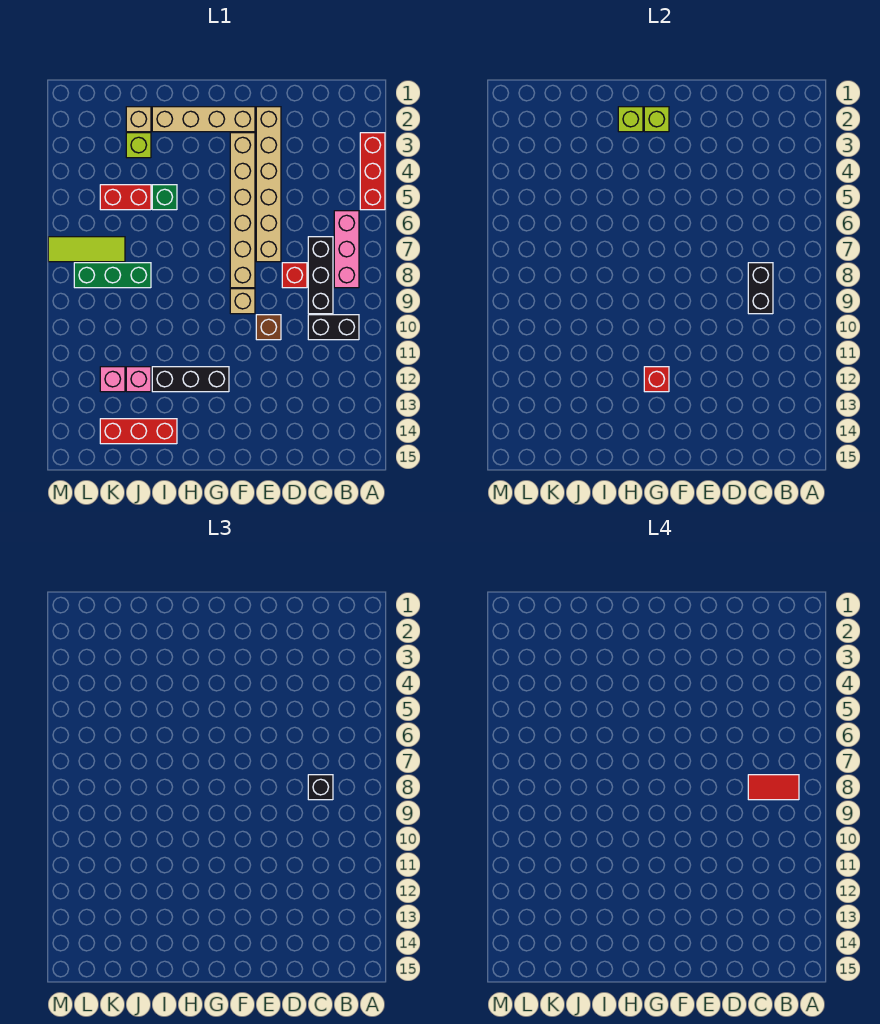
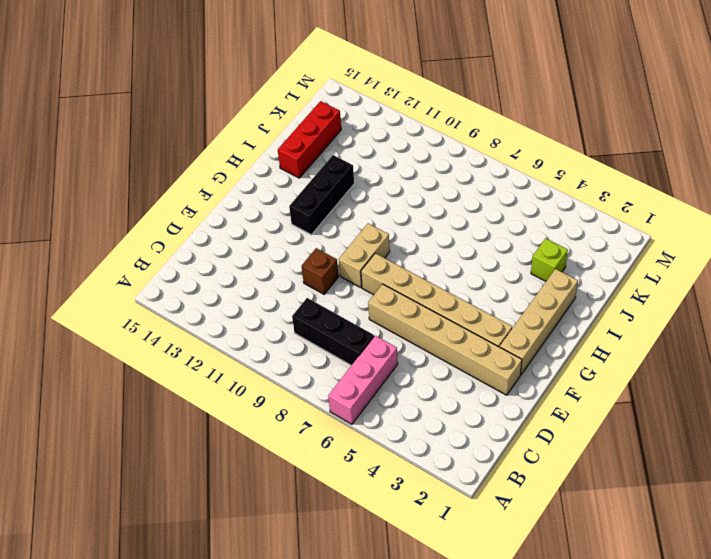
pink 1x3 brick [328,336,398,424] -> pink 1x3 brick turned to [334,211,359,288]
tan 1x2 brick [339,223,390,288] -> tan 1x1 brick [230,289,255,314]
none -> red 1x3 brick [360,133,385,210]
none -> black 1x2 brick [308,315,359,340]
none -> red 1x1 brick [282,263,307,288]

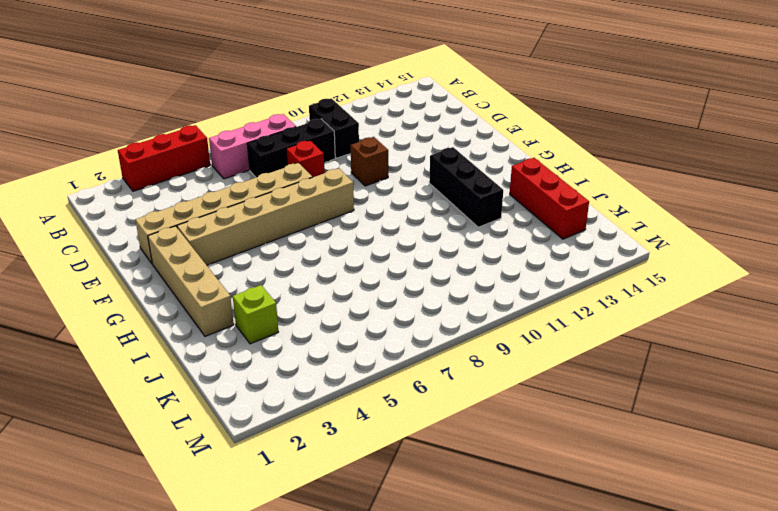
none -> tan 1x1 brick [230,289,255,314]
none -> green 1x1 brick [152,185,177,210]
none -> tan 1x1 brick [126,107,151,132]

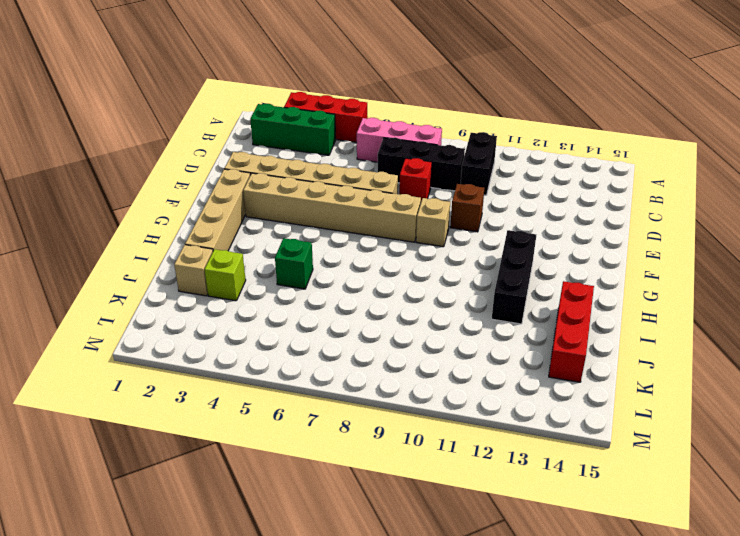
green 1x3 brick [250,104,336,155] -> green 1x3 brick turned to [74,263,151,288]
none -> red 1x2 brick [100,185,151,210]
none -> pink 1x1 brick [126,367,151,392]
none -> lime 1x3 tile [48,237,125,262]

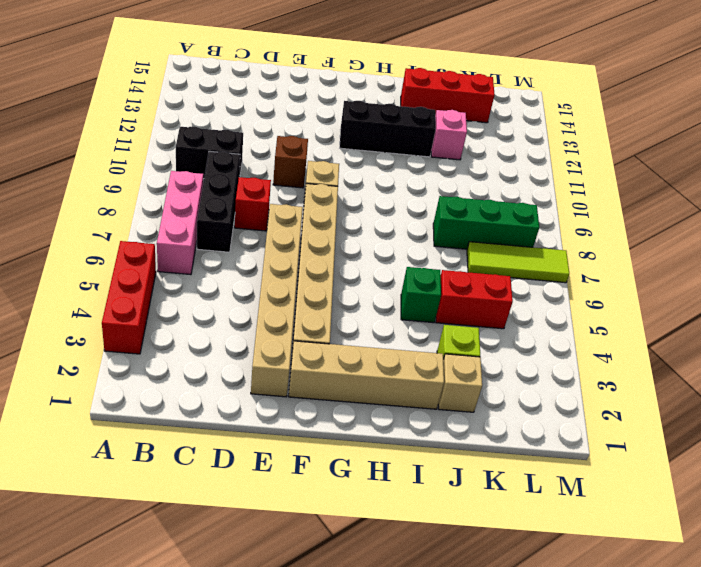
none -> pink 1x1 brick [100,367,125,392]
none -> black 1x2 brick [748,263,773,314]
none -> lime 1x1 brick [644,107,669,132]

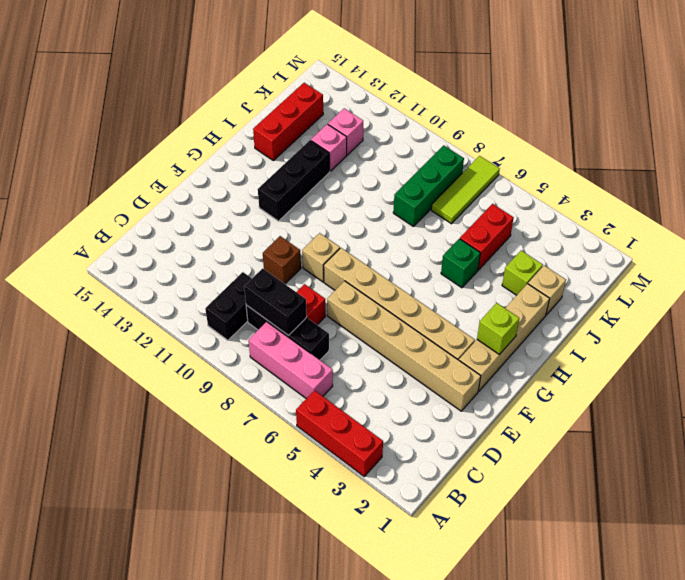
none -> red 1x1 brick [644,367,669,392]
none -> lime 1x1 brick [618,107,643,132]
none -> black 1x1 brick [308,775,333,800]

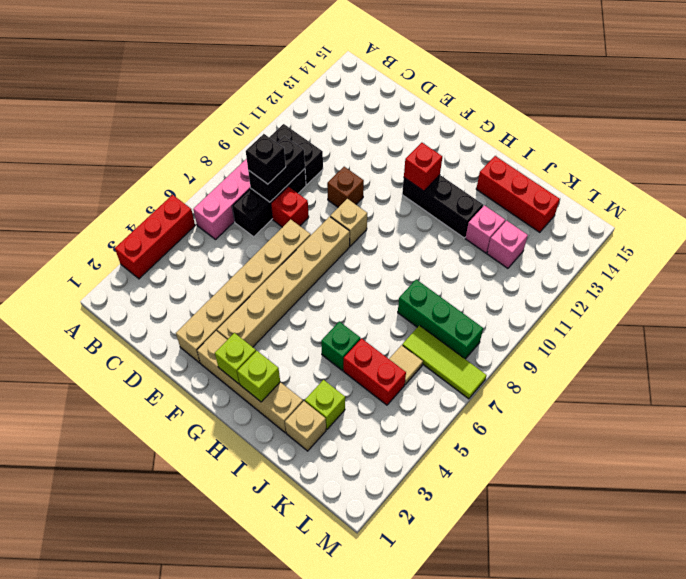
tan 1x1 tile [389,345,423,384] -> none
none -> red 1x2 tile [748,775,799,800]

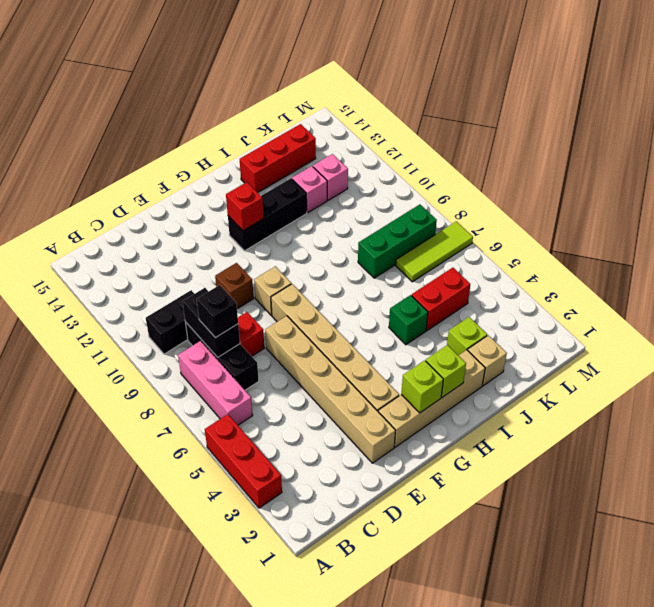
none -> red 1x2 tile [748,775,799,800]

